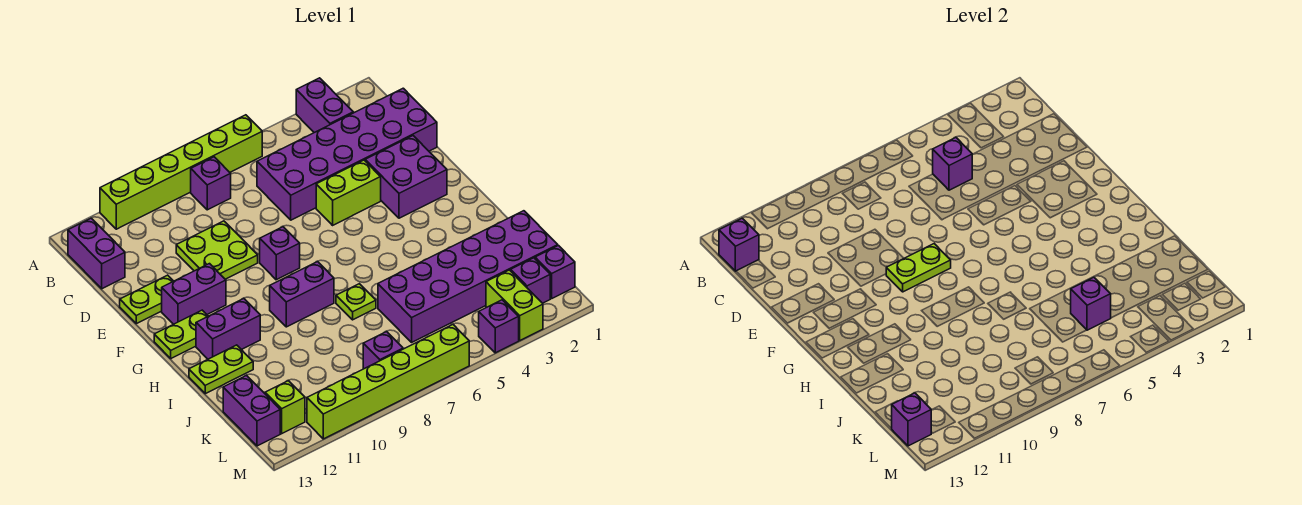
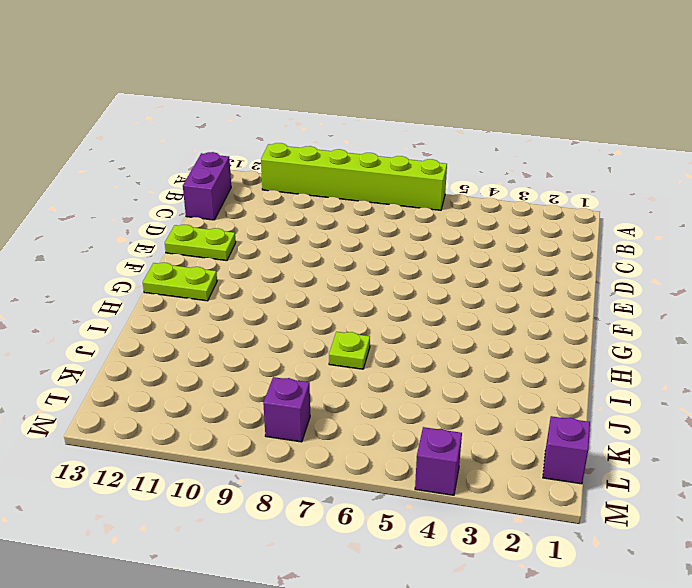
none -> purple 1x2 brick [296,78,353,133]
none -> purple 1x1 brick [191,157,231,210]
none -> purple 2x6 brick [257,88,437,220]
none -> lime 2x2 plate [176,221,258,279]

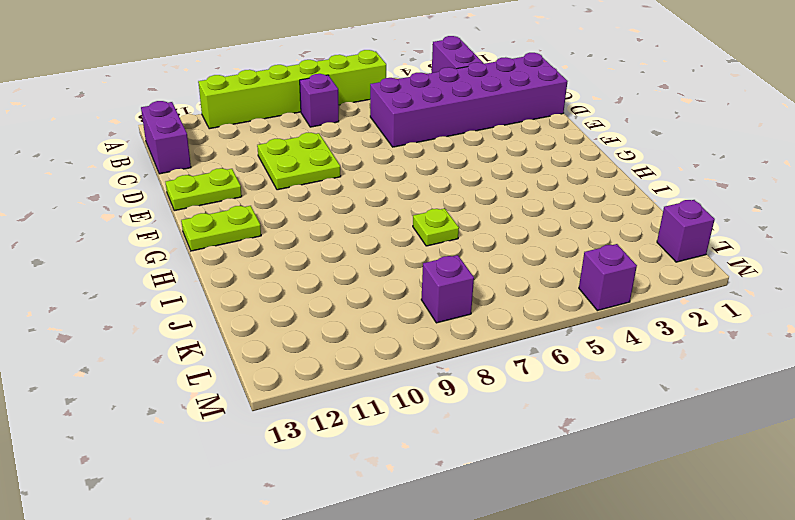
none -> purple 2x2 brick [365,136,447,218]
none -> lime 1x2 brick [316,160,381,225]
none -> purple 1x1 brick [260,227,300,280]
none -> purple 1x2 brick [162,264,226,324]

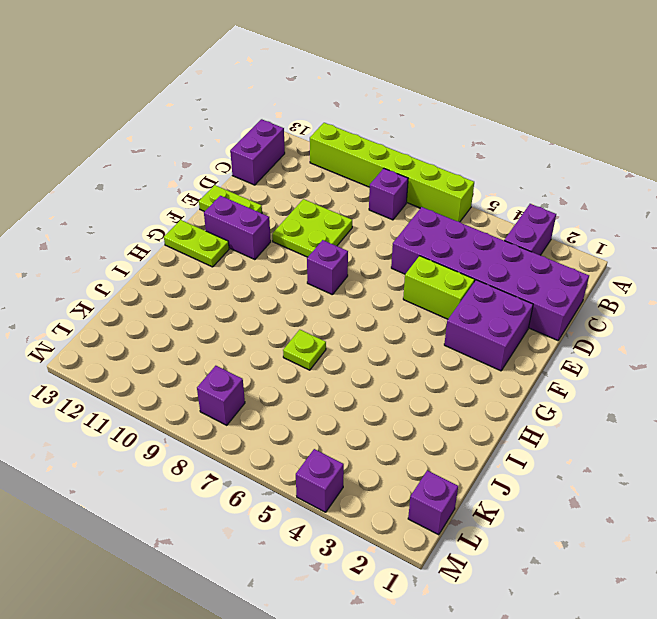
none -> purple 1x2 brick [270,262,334,327]
none -> purple 1x2 brick [196,299,260,359]
none -> lime 1x2 plate [189,345,253,394]
none -> purple 2x6 brick [378,211,558,342]

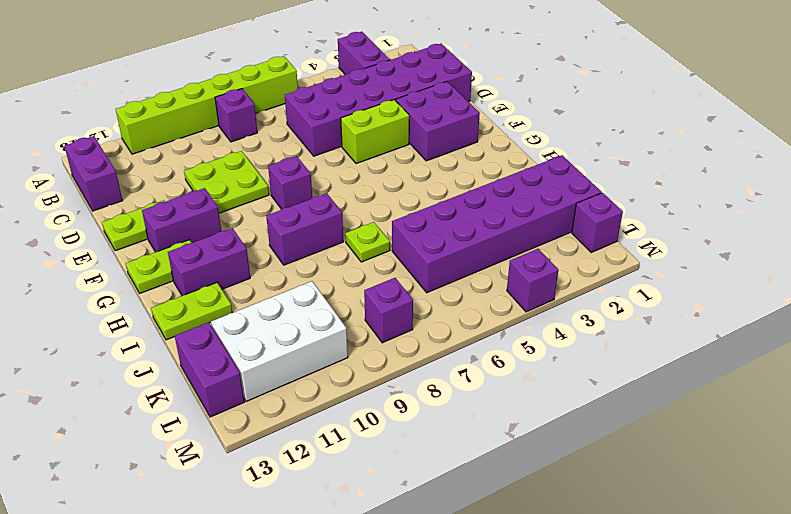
white 2x3 brick [211,281,348,402] -> lime 1x1 brick [265,381,305,434]
none -> purple 1x1 brick [511,258,550,303]
none -> lime 1x2 brick [486,270,543,340]
none -> lime 1x6 brick [307,325,469,439]
none -> purple 1x1 brick [719,218,759,271]

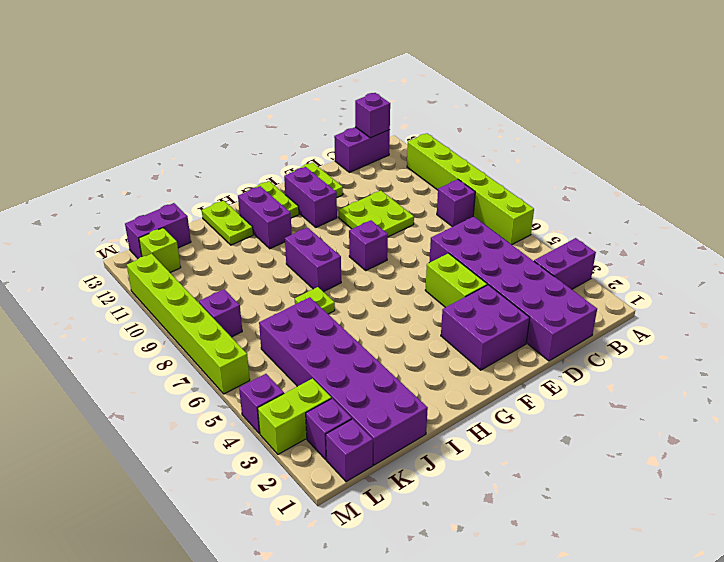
none -> purple 1x1 brick [933,138,972,190]
none -> lime 1x2 plate [886,244,951,292]
none -> purple 1x1 brick [1071,277,1111,330]
none -> purple 1x1 brick [892,393,931,446]

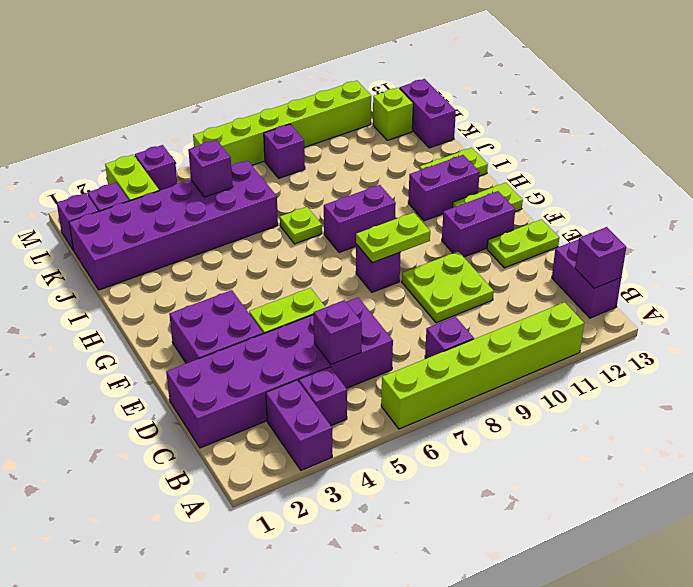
purple 1x1 brick [299,367,347,426] -> purple 1x1 brick moved to [892,393,931,446]

